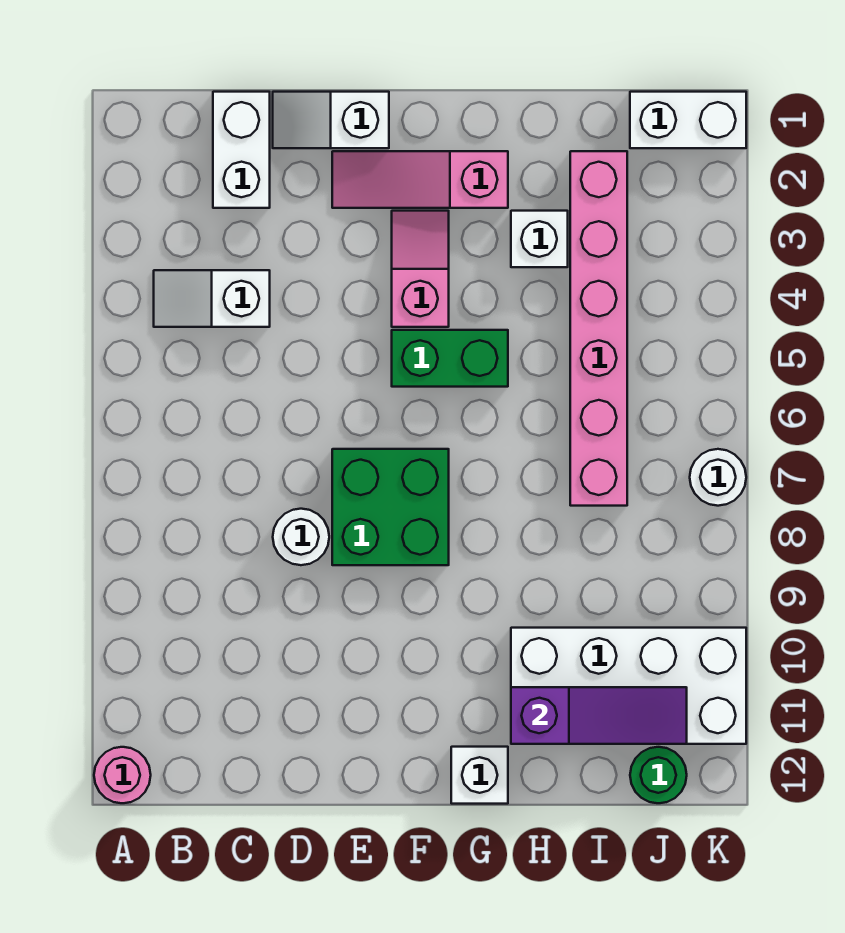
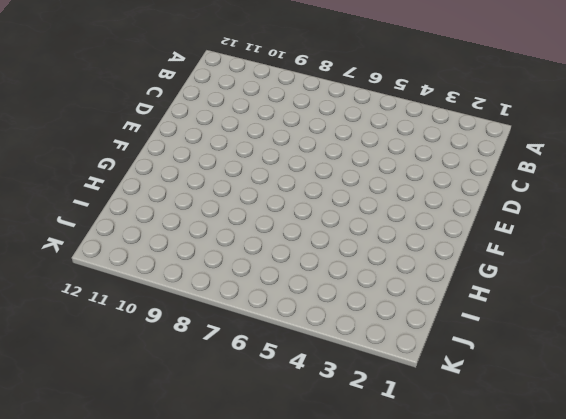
none -> pink 1x1 round brick [94,747,151,803]
none -> white 1x2 slope [154,270,270,327]
none -> white 1x2 brick [213,92,270,208]

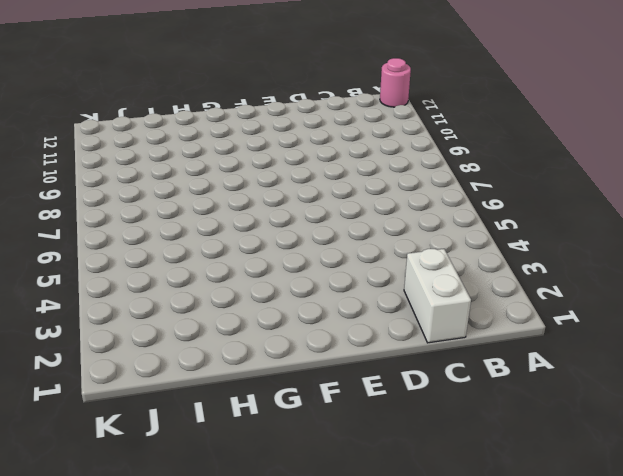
none -> white 1x2 slope [154,270,270,327]
none -> white 1x2 slope [273,92,389,148]
none -> white 1x1 round brick [273,509,329,565]

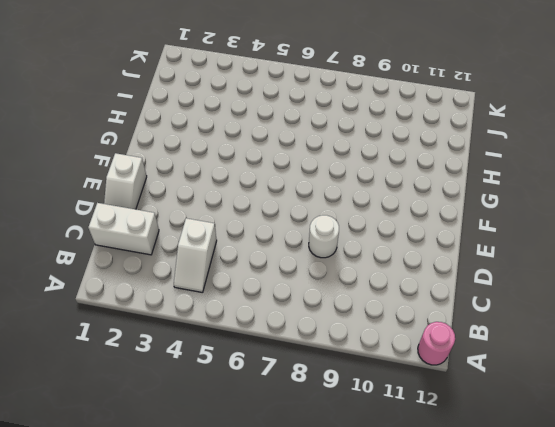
none -> pink 1x3 slope [332,151,508,208]
none -> green 2x2 brick [332,449,449,565]
none -> pink 1x2 slope [392,211,449,327]

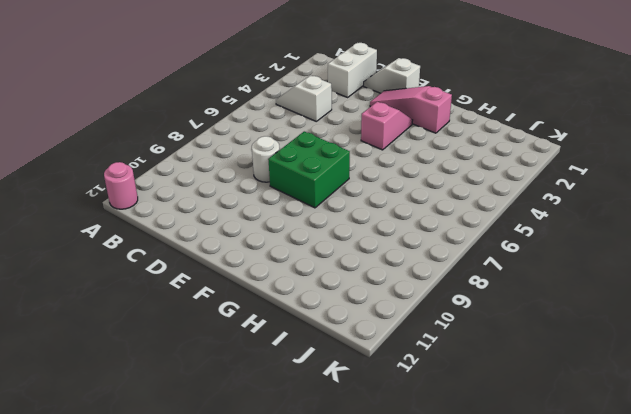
none -> green 1x2 brick [392,330,508,387]
none -> white 1x1 brick [451,747,508,804]
none -> white 1x1 brick [511,211,568,267]

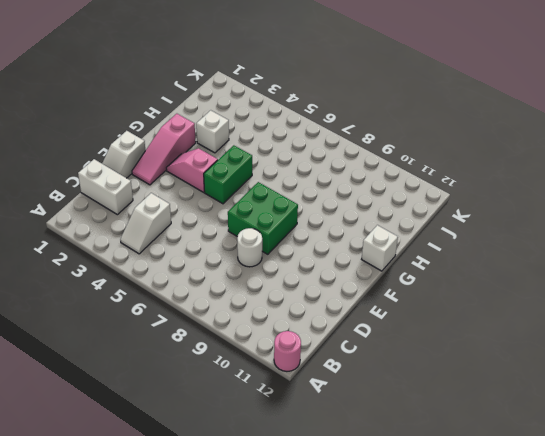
none -> white 2x4 brick [511,628,746,744]
none -> pink 1x6 brick [570,151,627,506]
none -> white 1x2 brick [630,92,746,148]

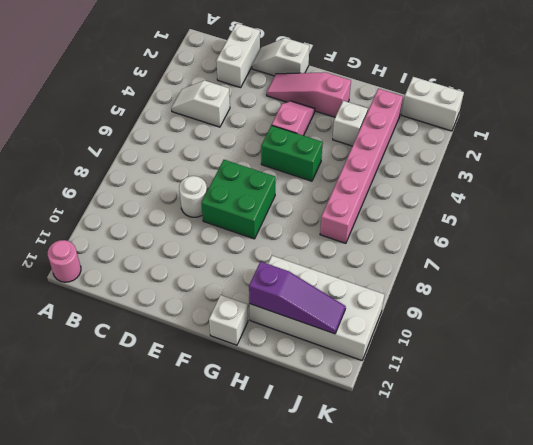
none -> green 1x1 round brick [630,747,687,803]
none -> white 1x1 round brick [690,449,746,506]

